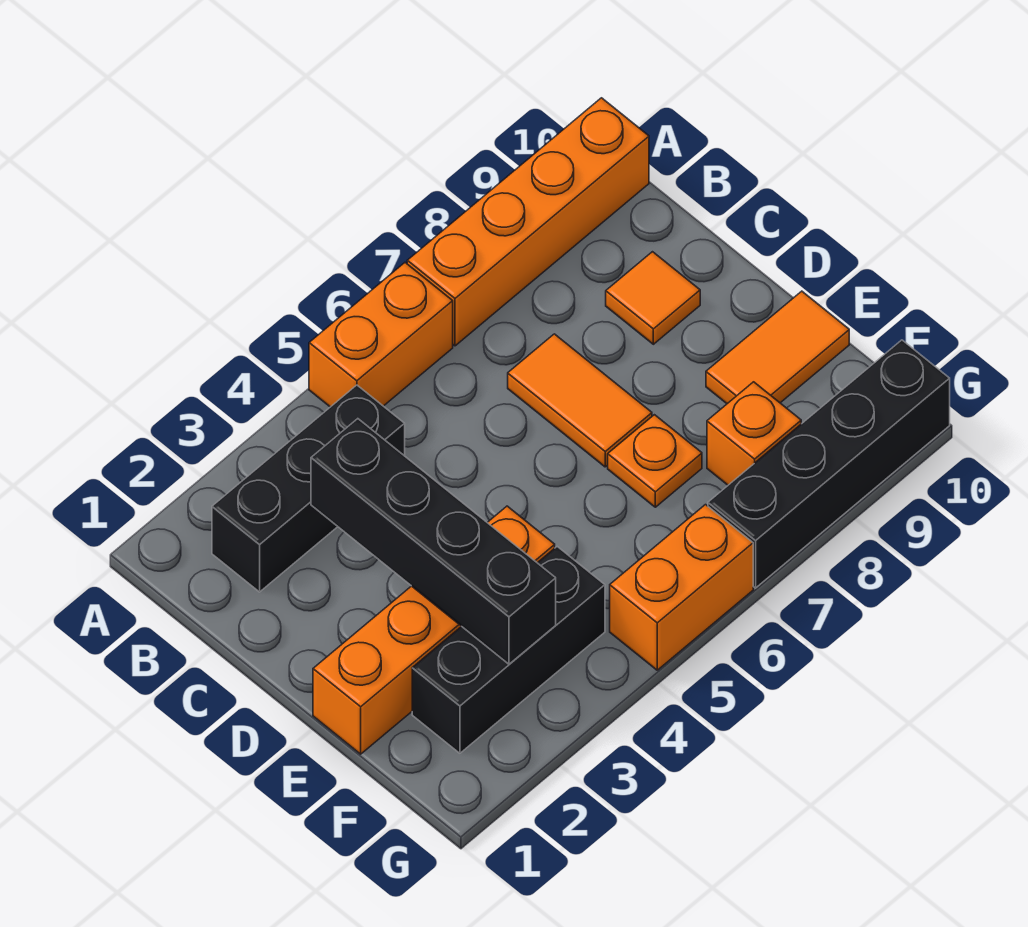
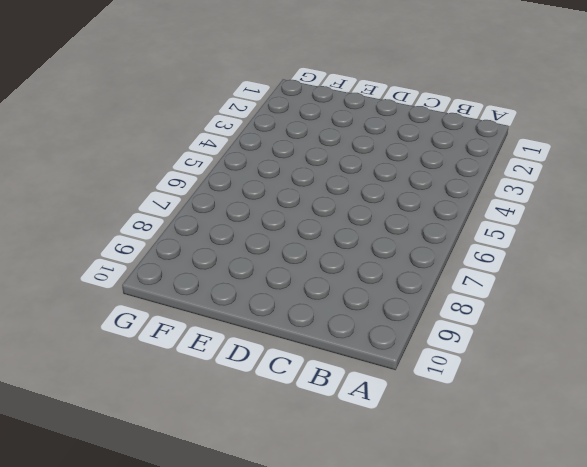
none -> orange 1x2 brick [309,263,453,407]
none -> orange 1x4 brick [407,98,649,346]
none -> black 1x3 brick [212,385,405,592]

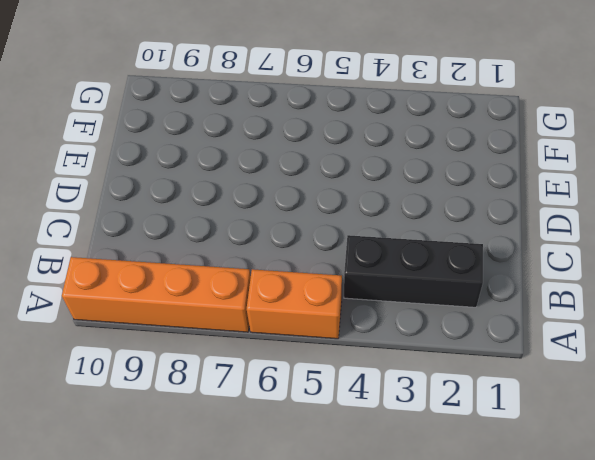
none -> orange 1x2 tile [508,334,652,467]
none -> orange 1x1 tile [606,252,700,344]
none -> orange 1x4 brick [313,506,555,754]

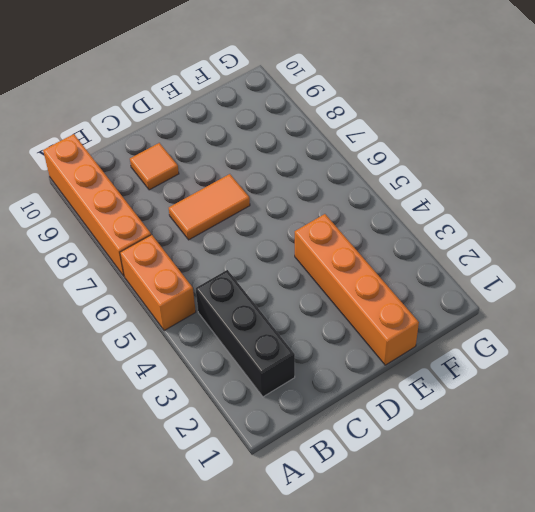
none -> orange 1x1 plate [608,415,702,507]
none -> orange 1x2 tile [706,291,849,404]
none -> black 1x3 brick [412,547,605,753]

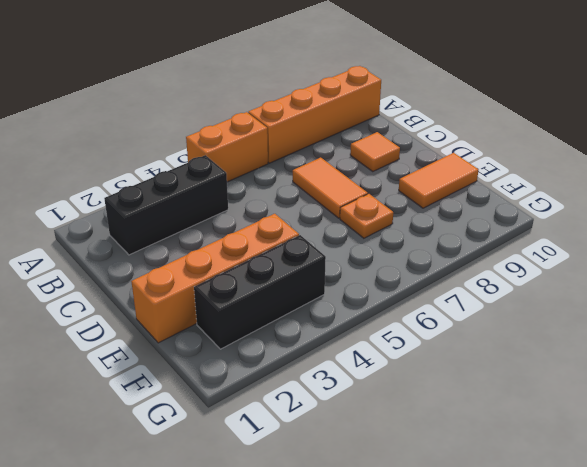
none -> orange 1x1 brick [707,382,801,485]
none -> orange 1x2 brick [610,505,753,670]
none -> black 1x4 brick [708,340,950,588]

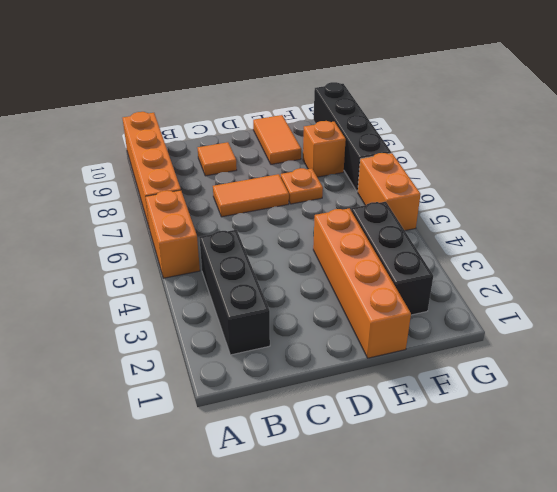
none -> black 1x4 brick [311,419,556,664]

